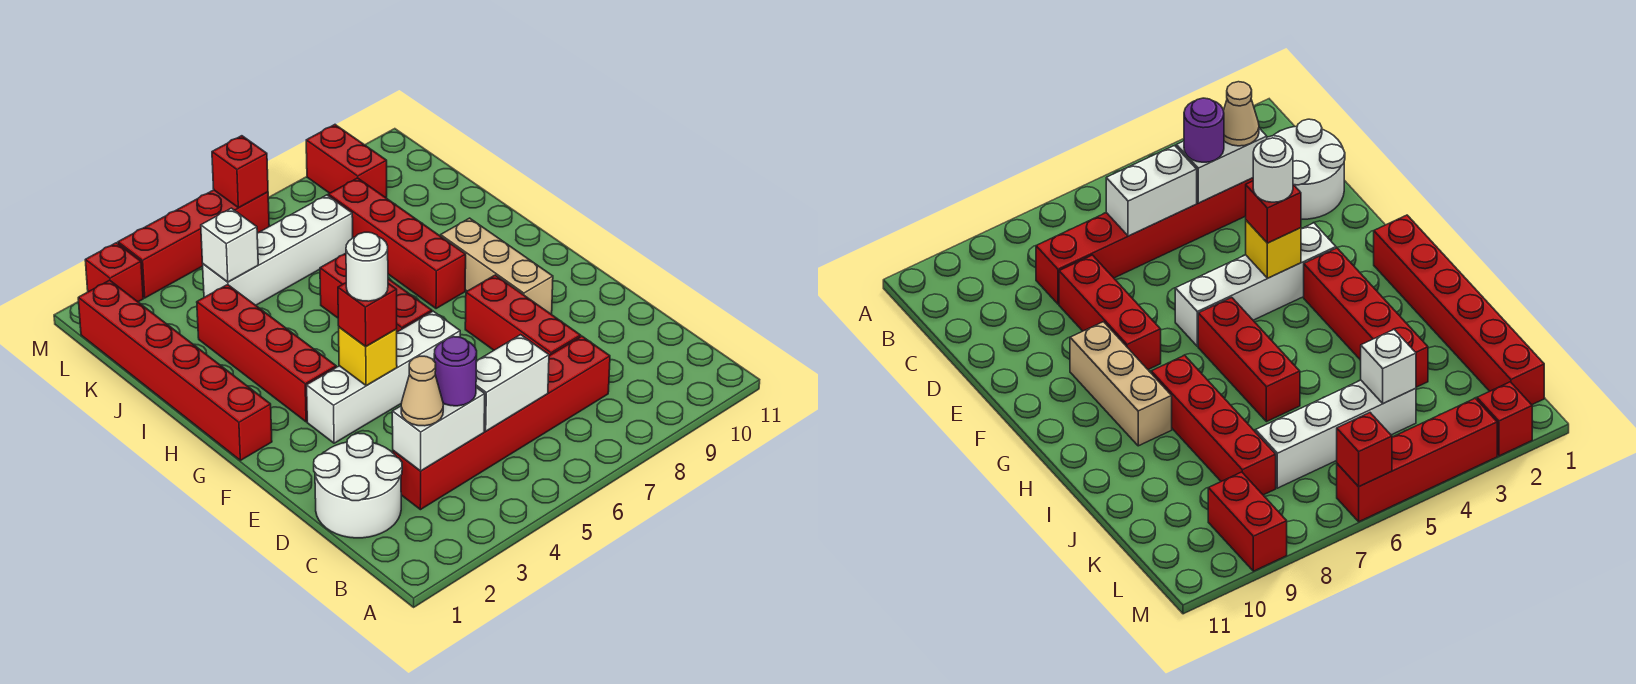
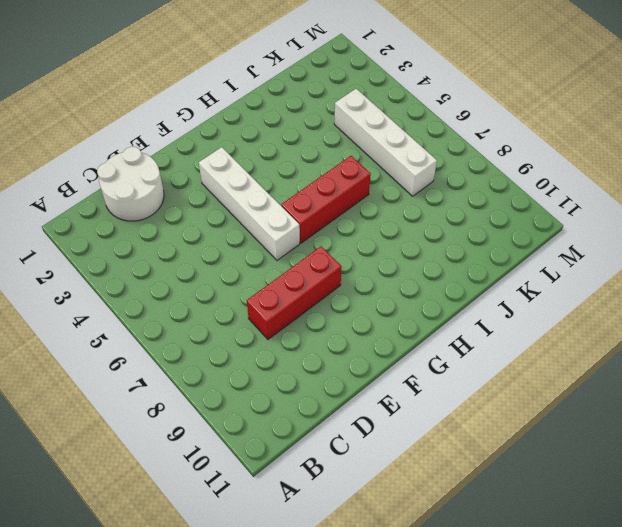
none -> red 1x6 brick [393,336,610,510]
none -> tan 1x3 brick [441,218,553,314]
none -> red 1x6 brick [78,280,272,460]

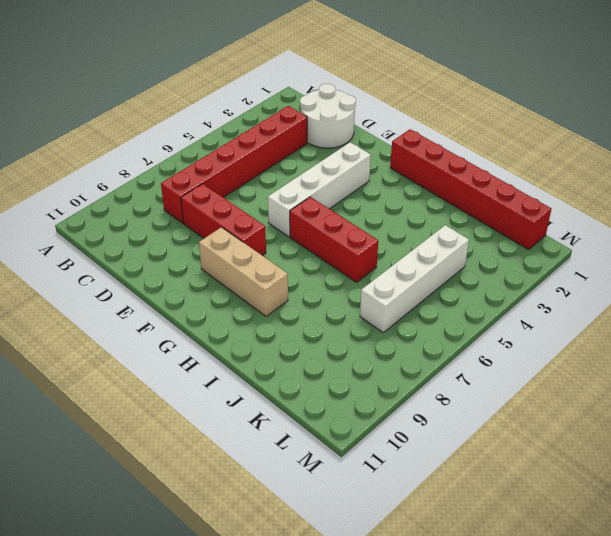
none -> red 1x4 brick [197,285,336,422]
none -> red 1x4 brick [328,178,466,309]
none -> red 1x2 brick [306,125,387,198]

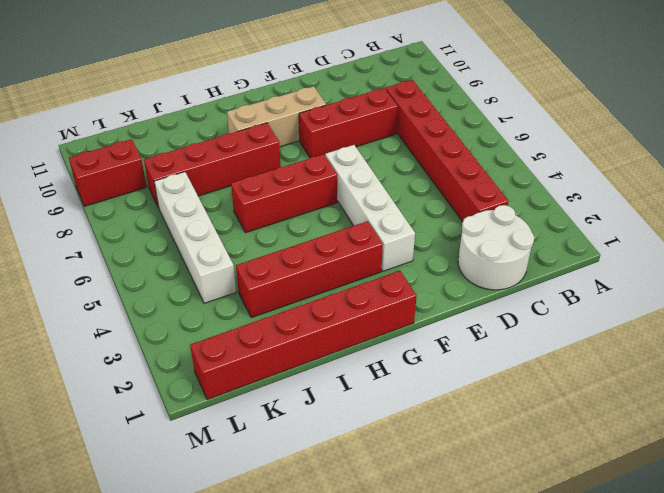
none -> red 1x1 brick [85,243,143,302]
none -> red 1x4 brick [118,190,269,298]
none -> white 1x2 brick [392,387,485,471]

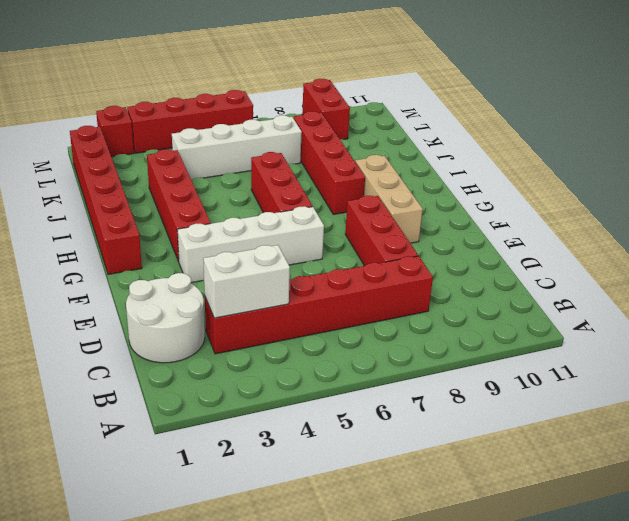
none -> white 1x2 brick [476,335,549,431]
none -> yellow 1x1 brick [339,327,397,386]
none -> white 1x1 brick [201,208,258,282]

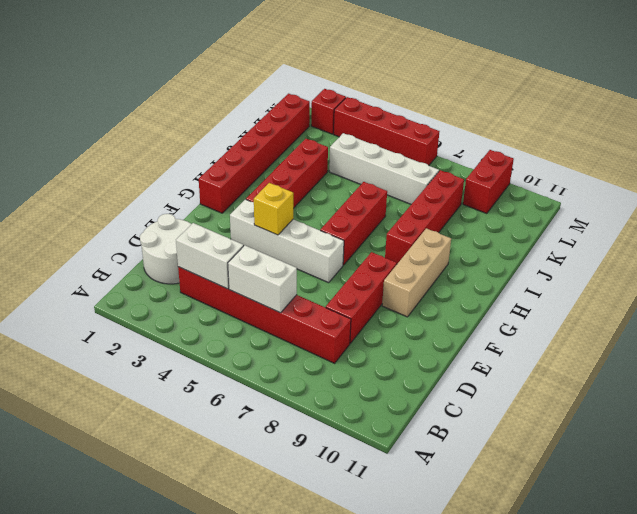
none -> white 1x1 brick [201,208,258,282]
none -> red 1x1 brick [212,136,268,208]
none -> tan 1x1 cone [401,356,443,426]

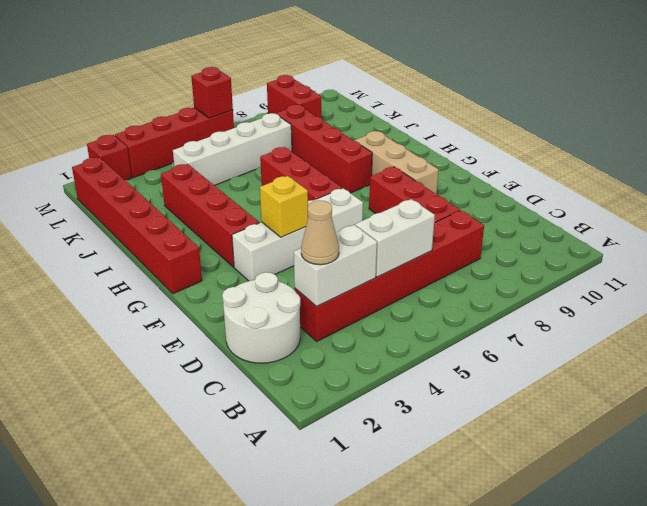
none -> white 1x1 brick [201,208,258,282]
none -> purple 1x1 round brick [434,337,477,406]
none -> red 1x1 brick [338,283,397,347]

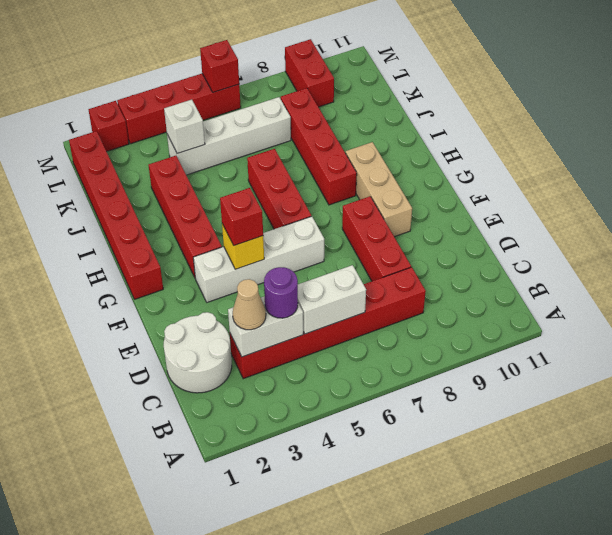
none -> white 1x1 round brick [346,232,388,301]

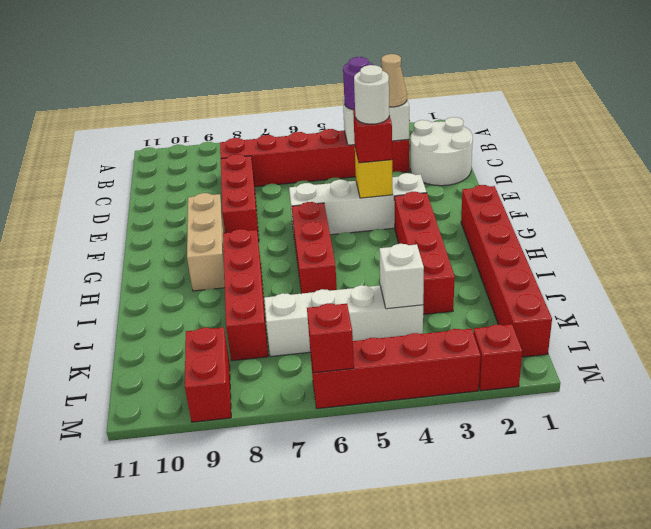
none -> white 1x2 brick [476,335,549,431]

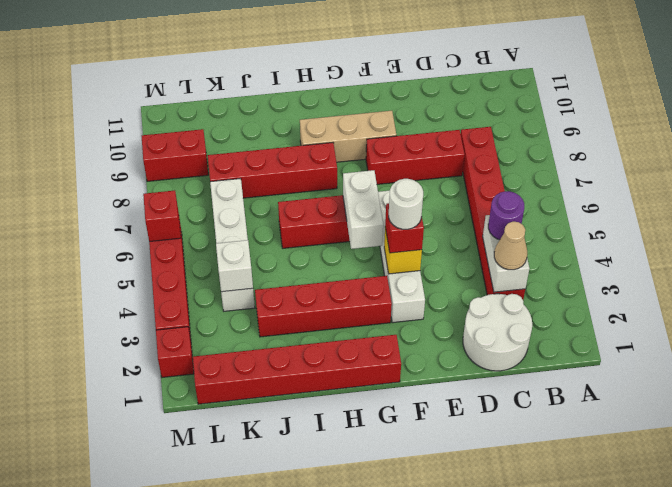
white 1x2 brick [343,170,383,249] -> white 1x2 brick moved to [476,335,549,431]

